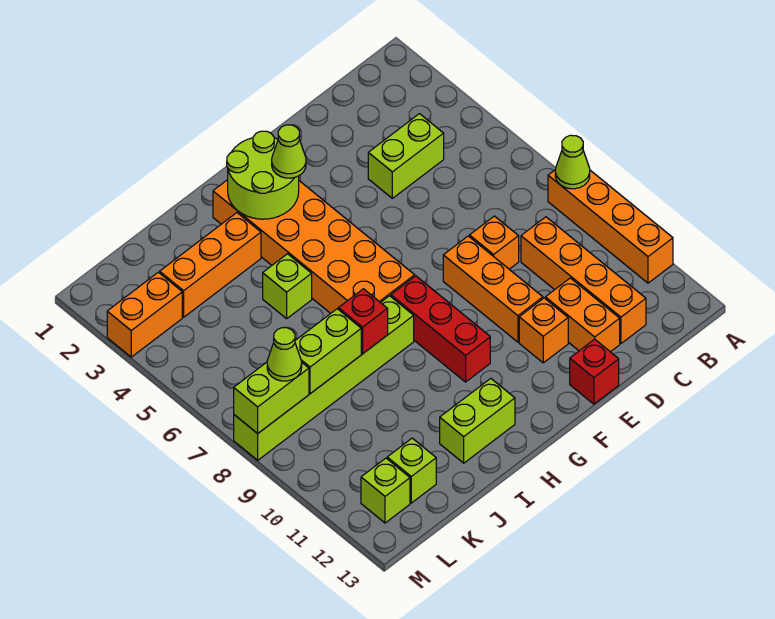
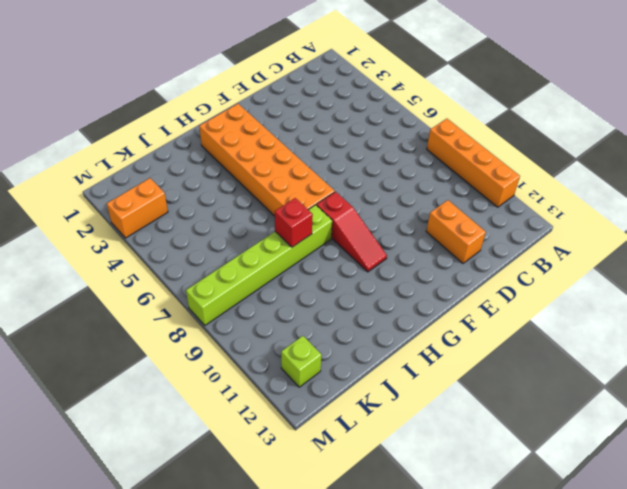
red 1x3 slope [317,192,387,272] -> red 1x3 brick [391,276,490,382]
none -> lime 1x2 brick [368,114,444,198]
none -> orange 1x4 brick [521,217,646,344]
none -> orange 1x1 brick [469,216,519,269]

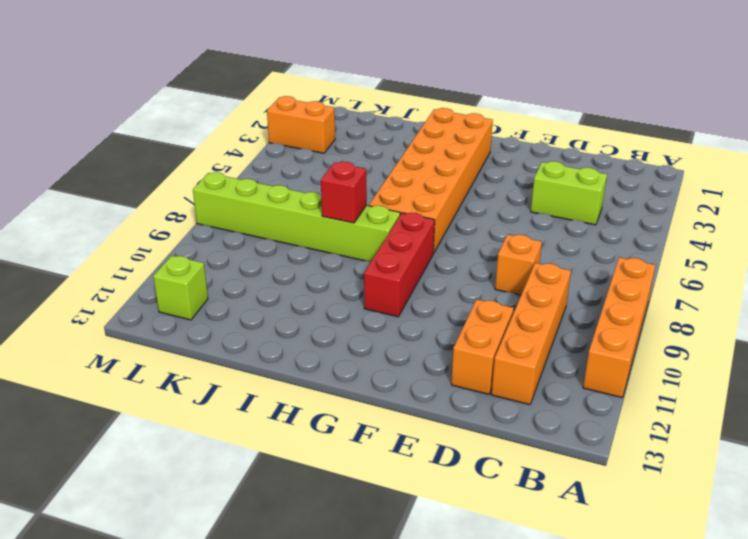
none -> orange 1x3 brick [443,236,543,342]
none -> orange 1x1 brick [519,298,568,363]
none -> red 1x1 brick [570,339,619,404]

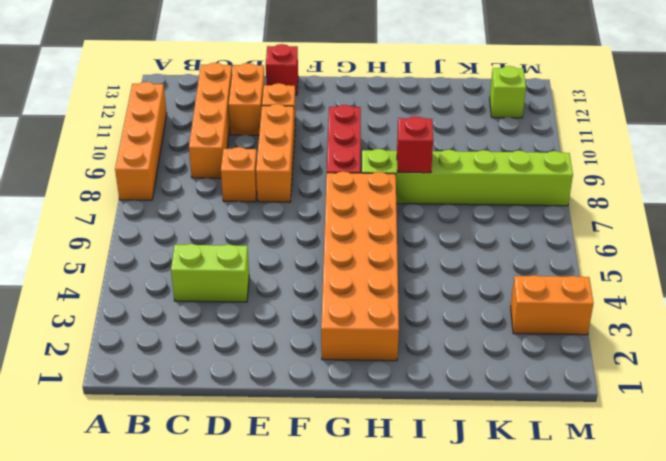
none -> lime 1x2 brick [440,378,515,463]
none -> orange 1x3 brick [160,213,261,317]
none -> lime 1x1 brick [263,254,312,319]

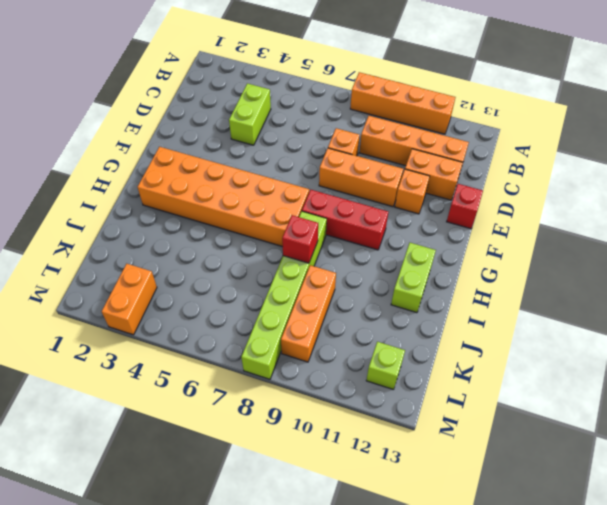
orange 1x3 brick [281,265,336,362] -> orange 1x3 brick moved to [160,213,261,317]
none -> lime 1x1 brick [263,254,312,319]
none -> lime 1x1 brick [387,438,436,503]
none -> lime 1x1 cone [555,135,590,189]

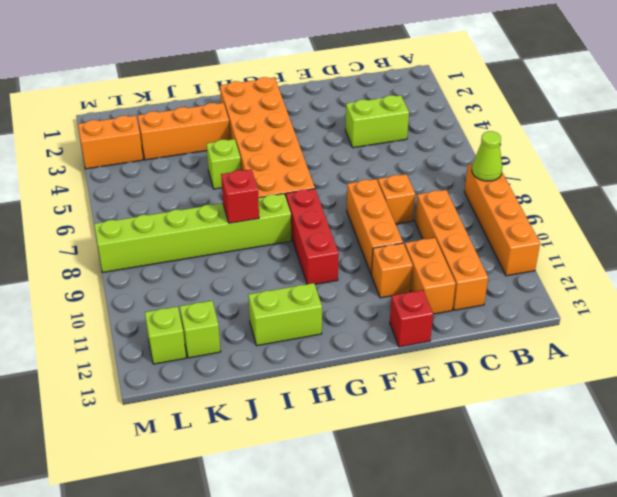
none -> lime 2x2 round brick [227,131,299,219]
none -> lime 1x2 brick [295,309,361,394]
none -> lime 1x2 brick [234,362,309,433]

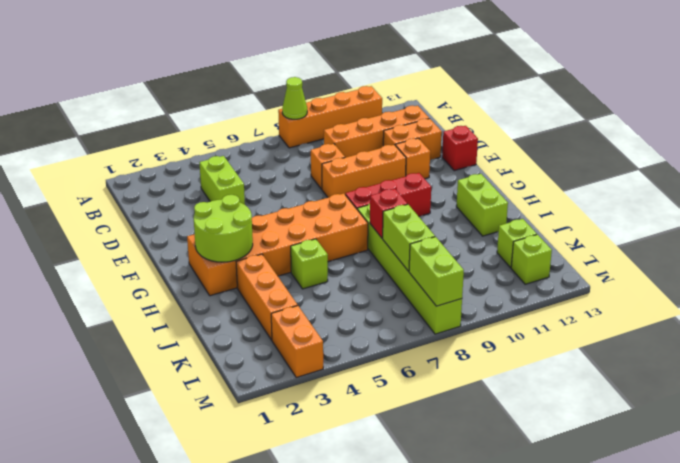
none -> lime 1x1 cone [272,125,306,178]
none -> lime 1x1 cone [267,328,302,381]

